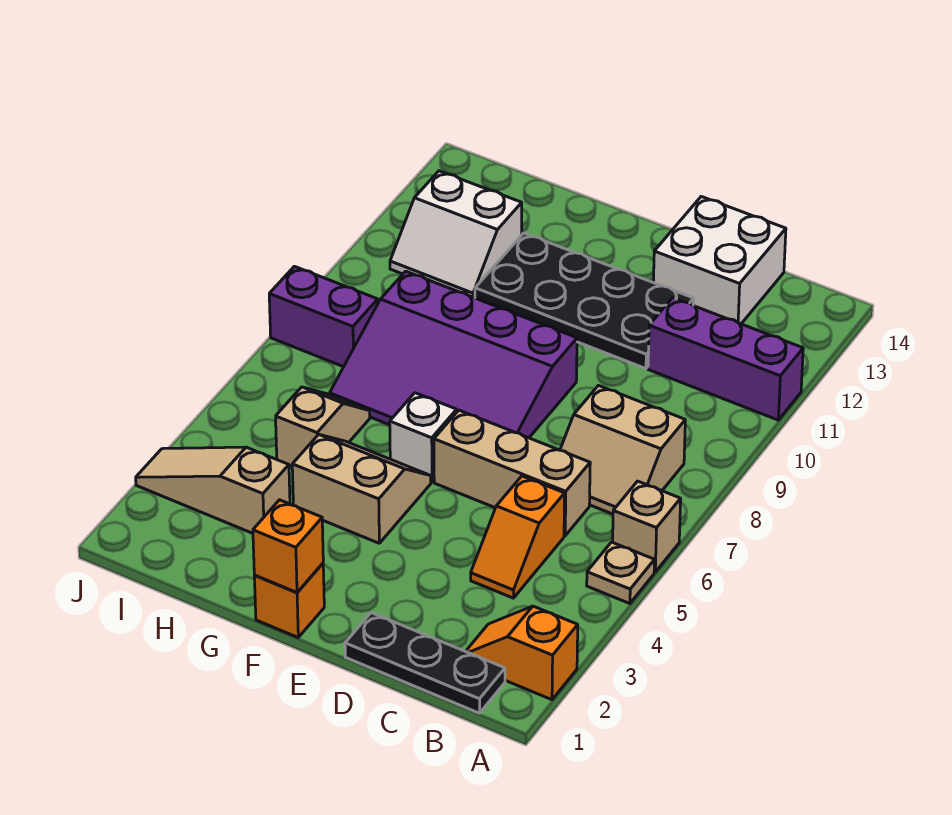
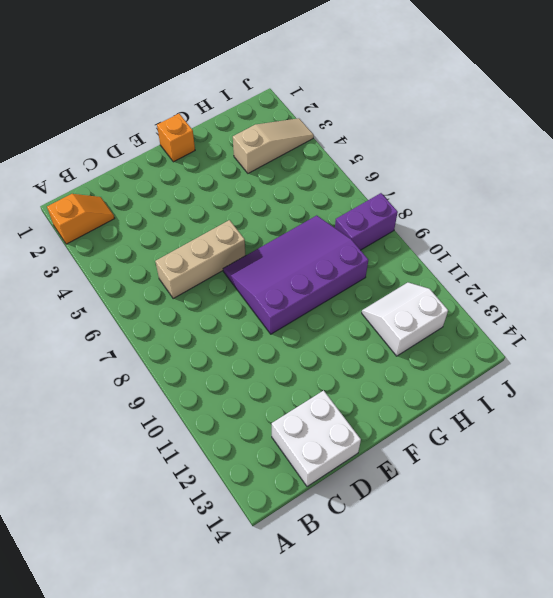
none -> tan 1x1 plate [587,542,654,604]
none -> tan 1x1 brick [613,481,681,572]
none -> purple 1x3 brick [648,298,803,420]

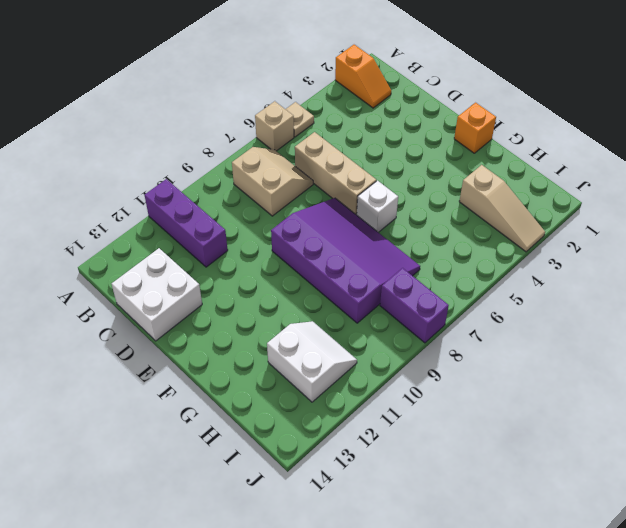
none -> black 1x3 plate [345,613,505,713]
none -> orange 1x2 slope [471,476,565,598]
none -> black 2x4 plate [475,233,694,369]

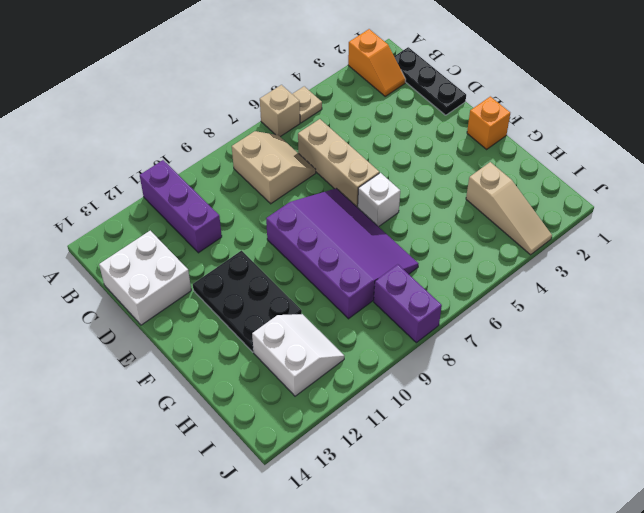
black 2x3 plate [193,251,302,352] -> black 2x4 plate [475,233,694,369]
none -> orange 1x2 slope [471,476,565,598]
none -> tan 2x2 slope [292,434,431,543]
none -> tan 1x2 slope [276,387,370,466]

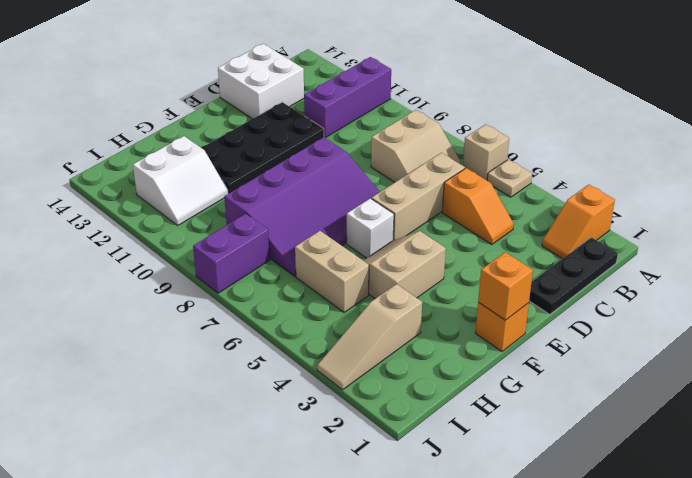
tan 1x2 brick [295,231,369,312] -> tan 1x2 slope [276,387,370,466]

